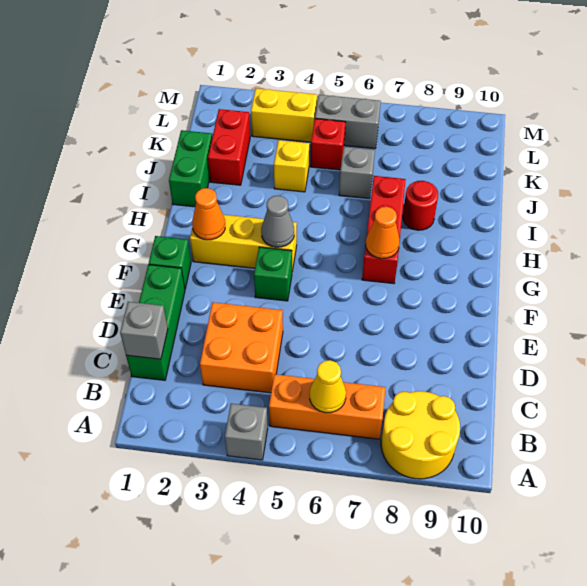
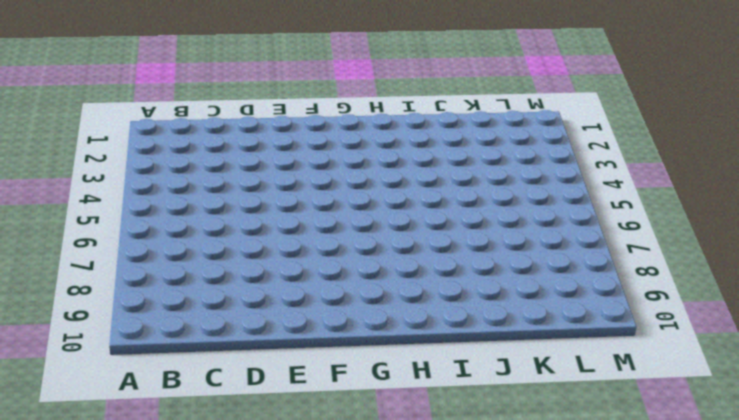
none -> grey 1x1 brick [225,404,268,460]
none -> yellow 2x2 round brick [381,391,460,479]
none -> orange 1x3 brick [269,374,386,439]

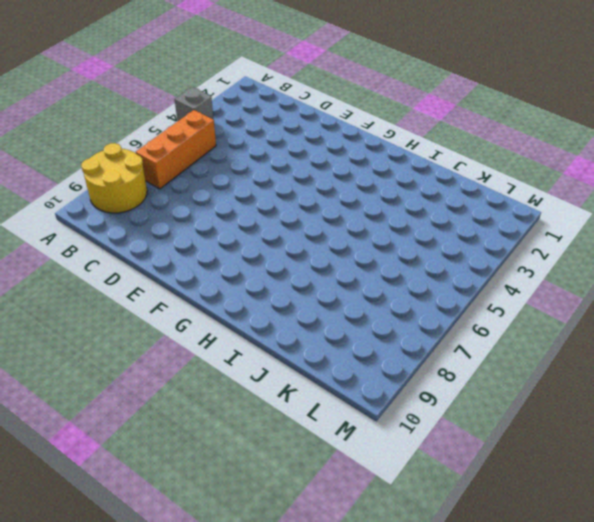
none -> green 1x3 brick [126,265,185,380]
none -> orange 2x2 brick [200,302,283,393]
none -> green 1x1 brick [149,236,191,289]

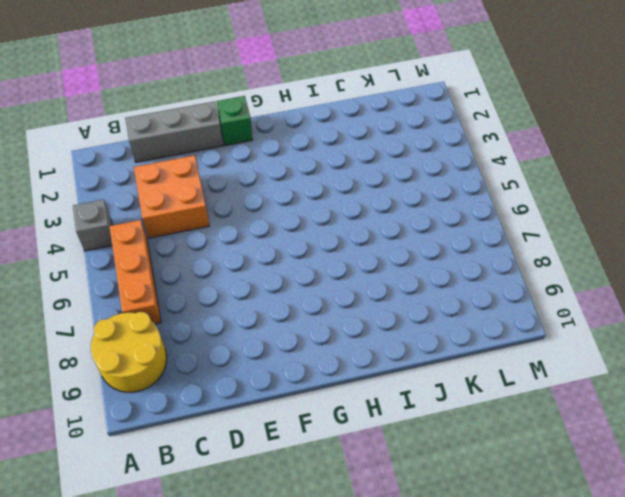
grey 1x3 brick [125,101,223,162] -> green 1x3 brick [126,265,185,380]
none -> green 1x1 brick [254,247,292,301]
none -> yellow 1x3 brick [190,215,297,271]
none -> red 1x3 brick [362,176,406,284]

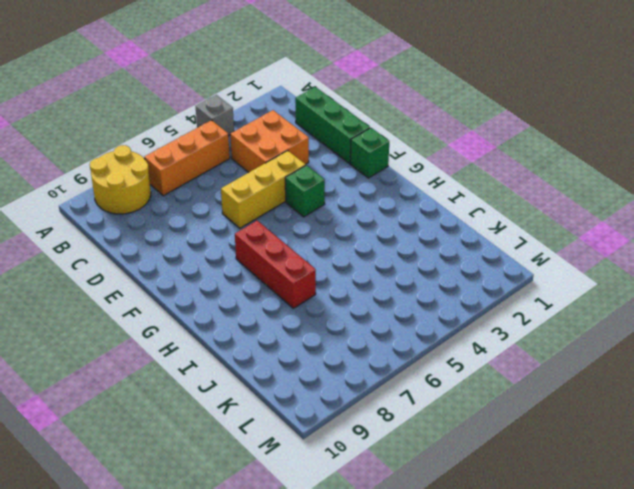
yellow 1x3 brick [221,151,306,228] -> yellow 1x3 brick moved to [190,215,297,271]
none -> green 1x2 brick [169,130,212,207]
none -> red 1x1 round brick [403,181,438,230]
none -> red 1x2 brick [208,109,250,185]

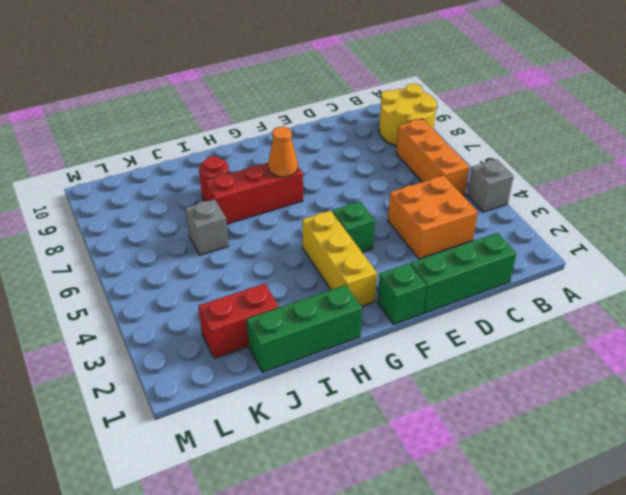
green 1x3 brick [247,285,362,373] -> green 1x2 brick [169,130,212,207]
none -> yellow 1x1 brick [274,140,309,192]
none -> red 1x1 brick [311,119,345,170]
none -> yellow 1x2 brick [251,89,317,142]

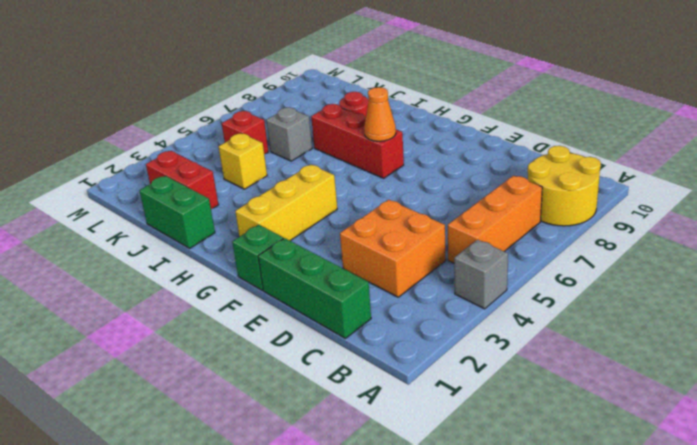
none -> green 1x1 brick [254,247,292,301]
none -> yellow 1x2 brick [251,89,317,142]
none -> grey 1x2 brick [315,95,381,149]

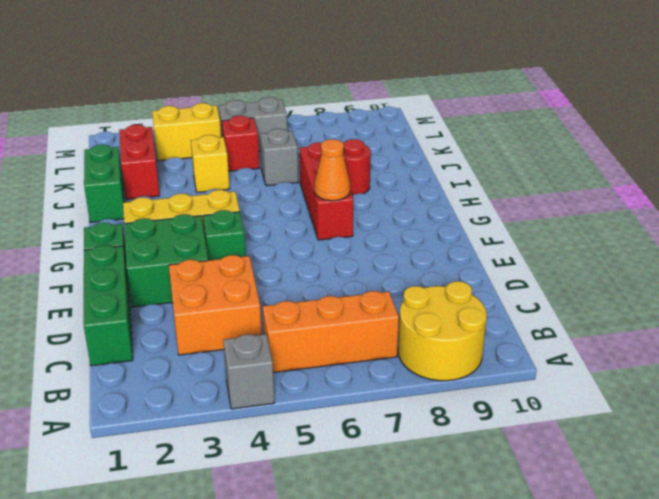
green 2x2 brick [124,214,208,307] -> none
none -> yellow 1x1 cone [310,360,346,413]
none -> grey 1x1 brick [120,302,168,359]
none -> orange 1x1 cone [192,188,225,240]

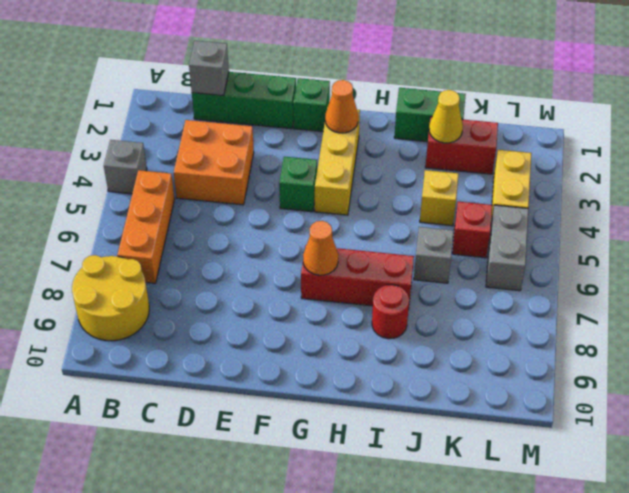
yellow 1x1 cone [429,90,463,143] -> yellow 1x1 cone moved to [310,360,346,413]
none -> grey 1x1 cone [261,196,294,247]

